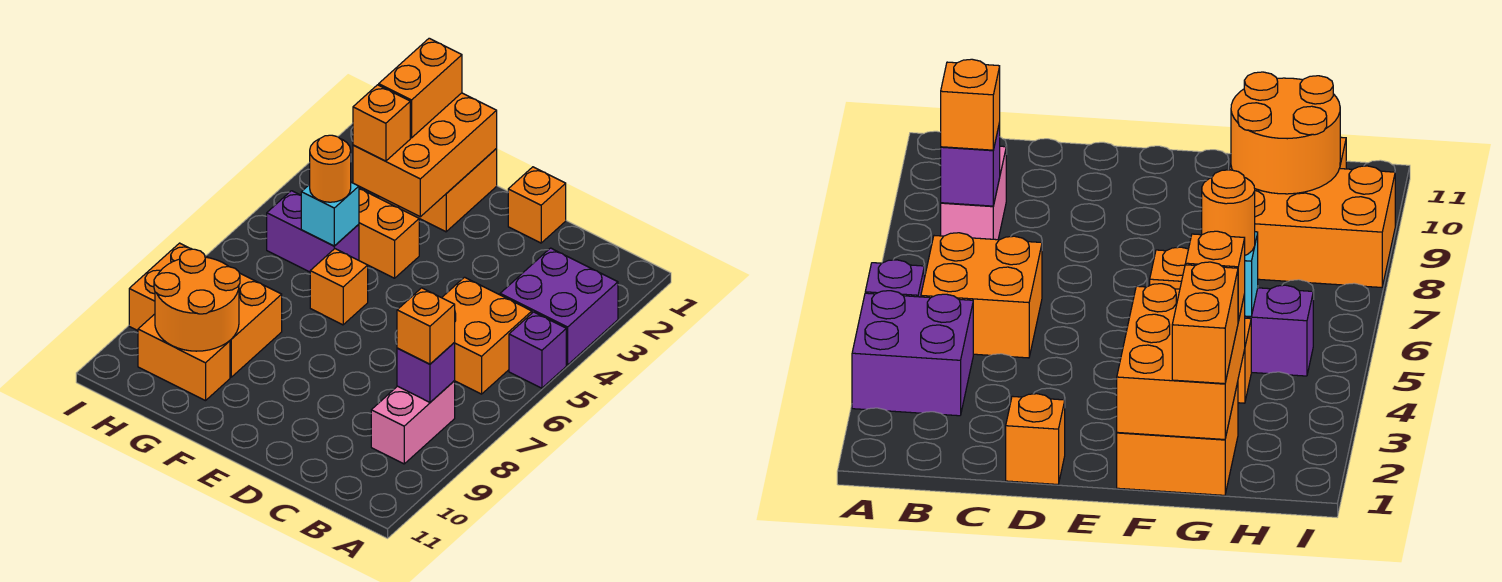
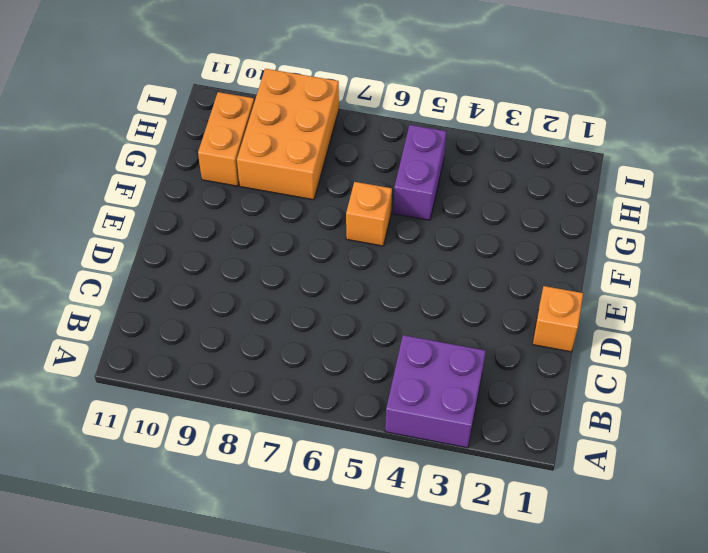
none -> purple 1x1 brick [509,312,566,388]
none -> orange 2x2 brick [442,277,532,394]
none -> pink 1x2 brick [371,381,455,464]

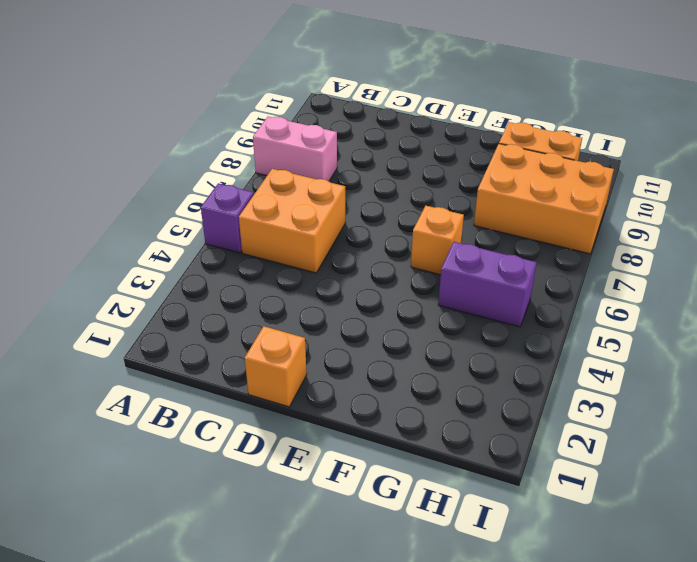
pink 1x2 brick [253,116,337,181] -> pink 1x2 brick turned to [371,381,455,464]
none -> purple 2x2 brick [500,248,618,365]
none -> orange 2x2 brick [379,149,497,232]
none -> orange 1x2 brick [359,188,419,278]

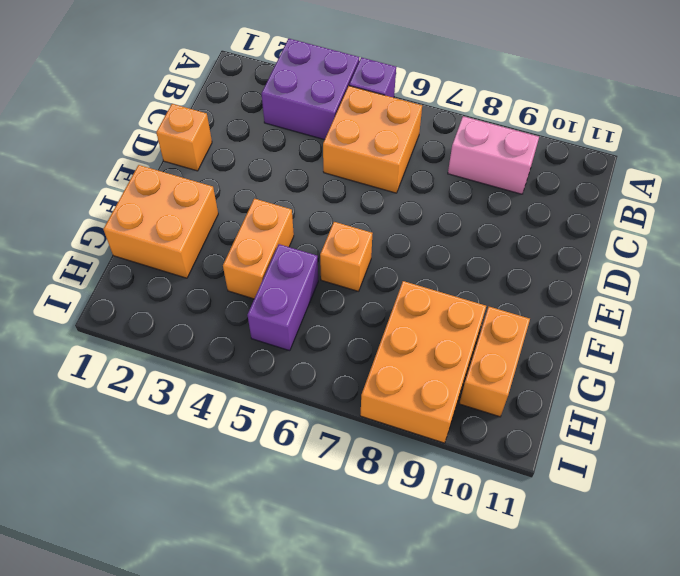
none -> purple 1x1 brick [397,343,455,402]
none -> orange 2x3 brick [353,93,497,217]
none -> cyan 1x1 brick [301,182,359,246]

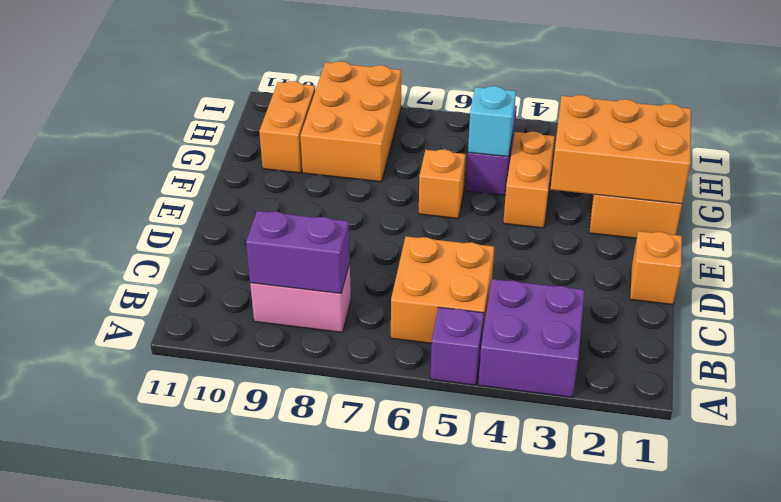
purple 1x2 brick [246,211,350,293] -> purple 1x1 brick [397,343,455,402]
none -> orange 2x2 round brick [154,249,240,351]
none -> orange 1x1 brick [397,288,455,364]
none -> orange 1x2 brick [379,38,462,138]

